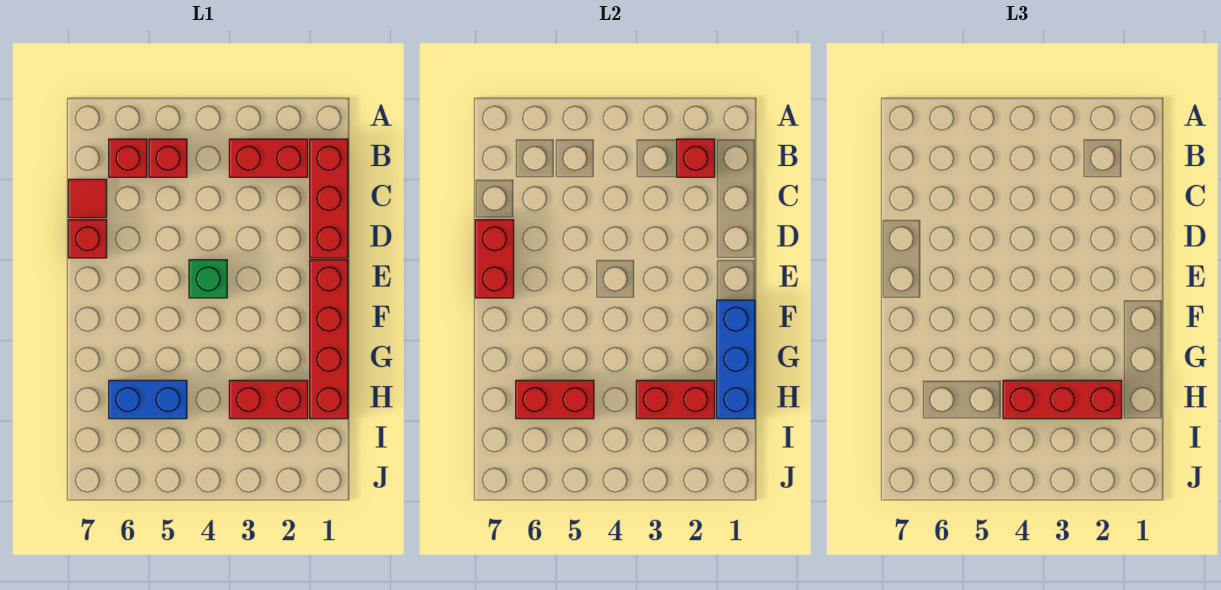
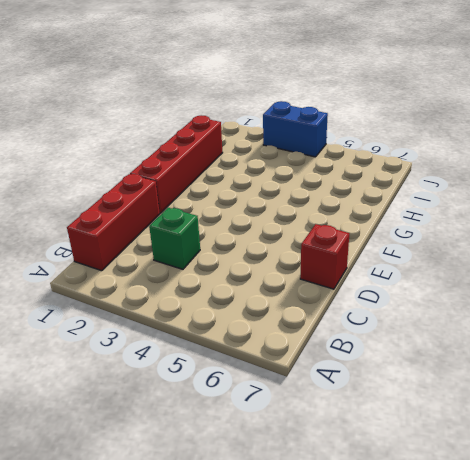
green 1x1 brick [149,208,200,269] -> green 1x1 brick moved to [189,260,227,298]
blue 1x2 brick [263,101,328,157] -> blue 1x2 brick moved to [109,380,187,419]
none -> red 1x2 brick [229,139,308,177]
none -> red 1x1 brick [149,139,187,177]
none -> red 1x1 brick [109,139,147,177]

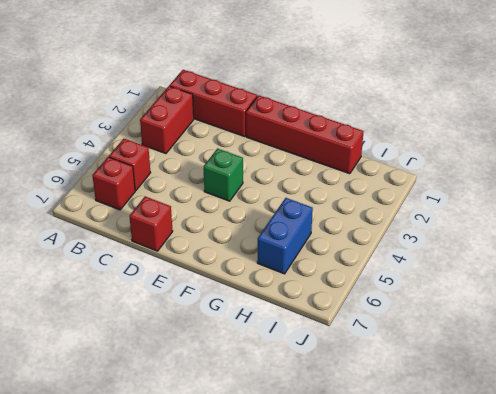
none -> red 1x1 tile [68,179,107,218]
none -> red 1x2 brick [229,380,308,419]
none -> red 1x1 brick [677,139,715,177]

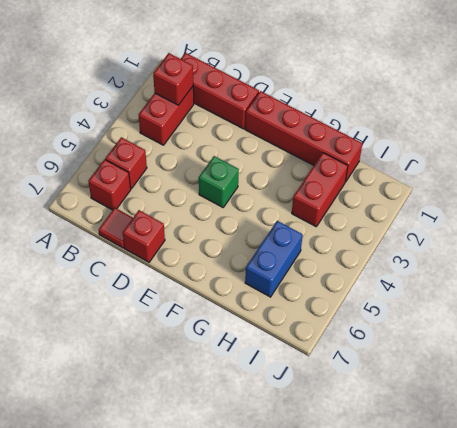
none -> red 1x2 brick [475,220,514,298]
none -> blue 1x3 brick [717,300,755,419]
none -> red 1x2 brick [636,380,715,419]

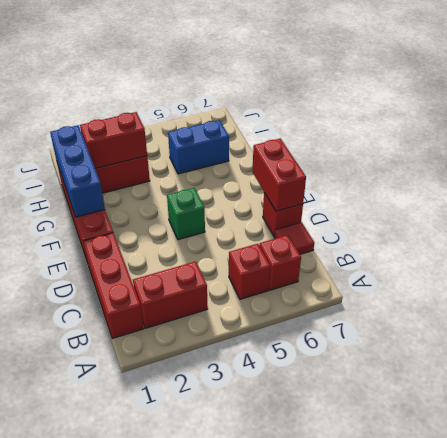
none -> red 1x1 brick [677,139,715,177]
none -> red 1x2 brick [516,380,594,419]
none -> red 1x3 brick [1003,380,1122,419]

